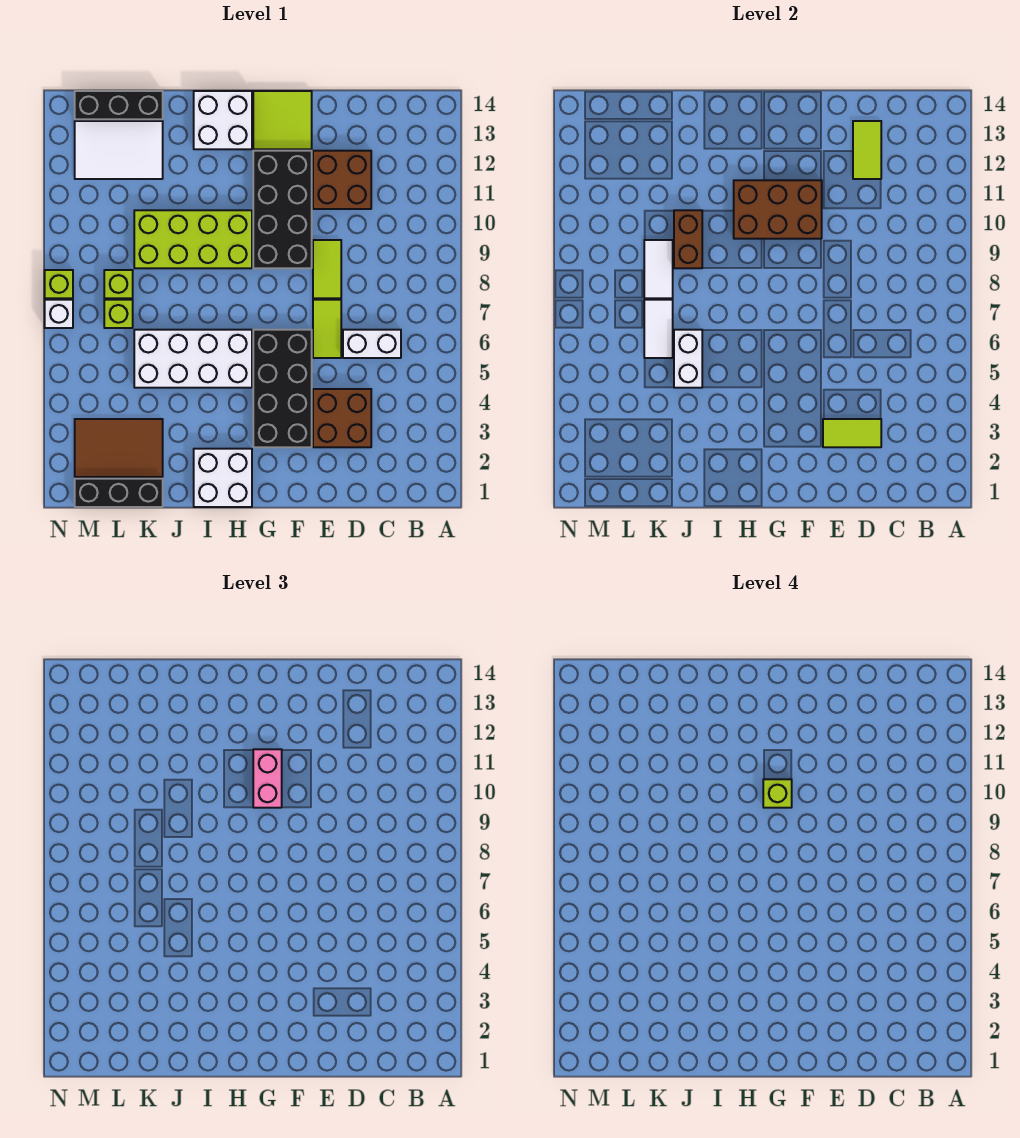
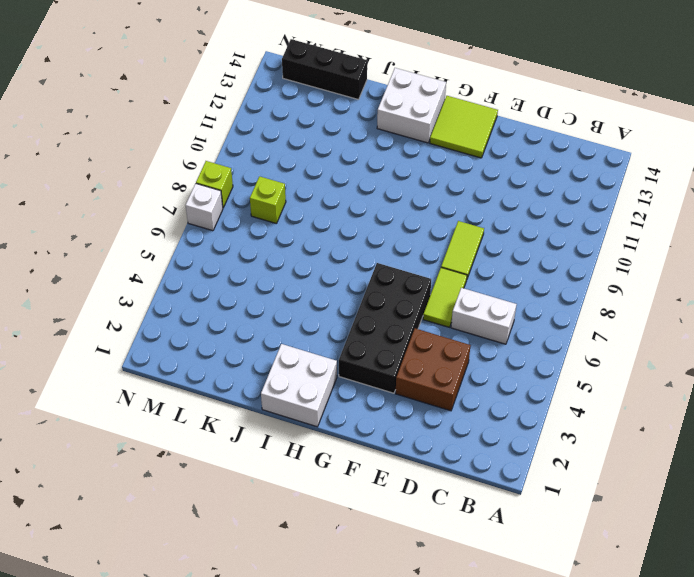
none -> brown 2x2 brick [313,151,371,209]
none -> black 2x4 brick [253,151,312,268]
none -> white 2x4 brick [134,330,252,388]

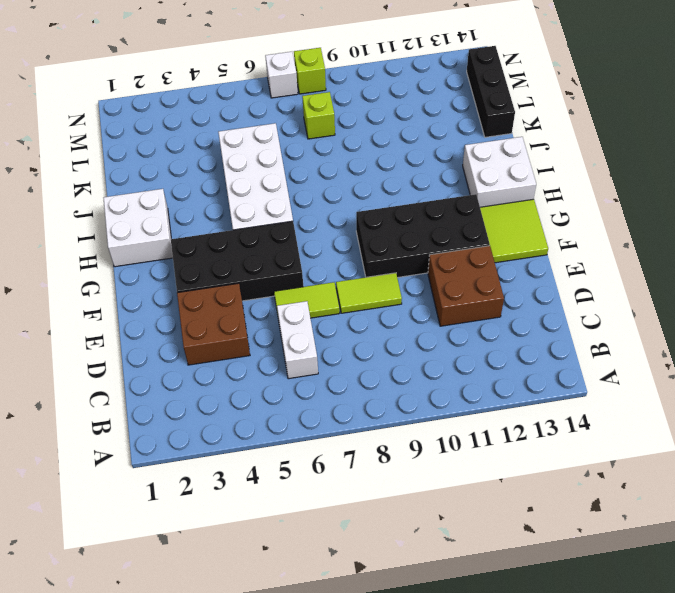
none -> lime 2x4 brick [134,210,252,268]
none -> black 1x3 brick [75,479,163,507]
none -> brown 2x3 tile [75,419,163,477]

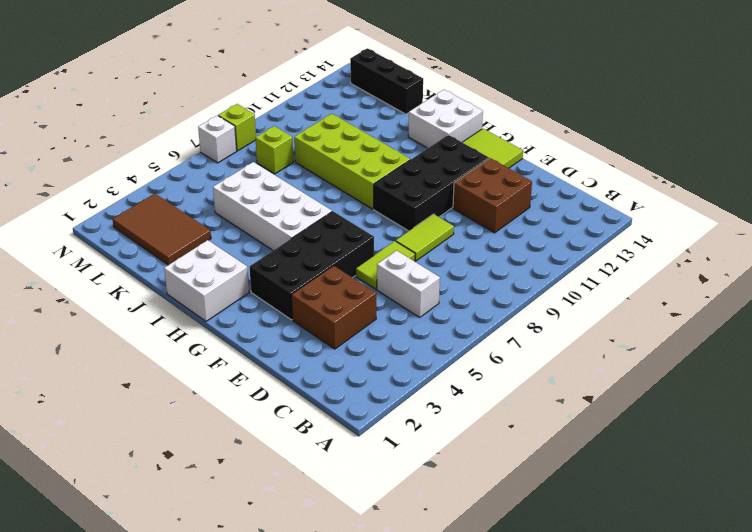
none -> black 1x3 brick [75,479,163,507]
none -> white 2x3 tile [75,121,163,179]
none -> lime 1x1 brick [104,300,133,328]

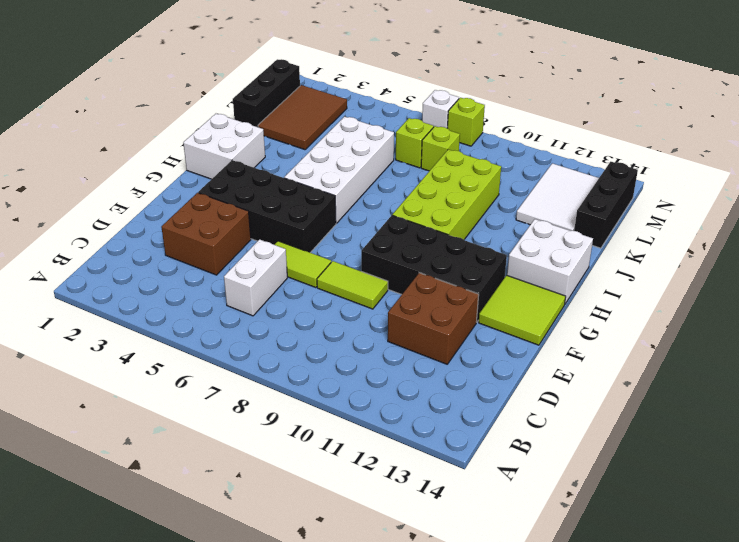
none -> lime 1x2 tile [823,419,881,447]
none -> lime 1x2 tile [853,121,881,179]
none -> brown 2x3 brick [734,180,822,239]

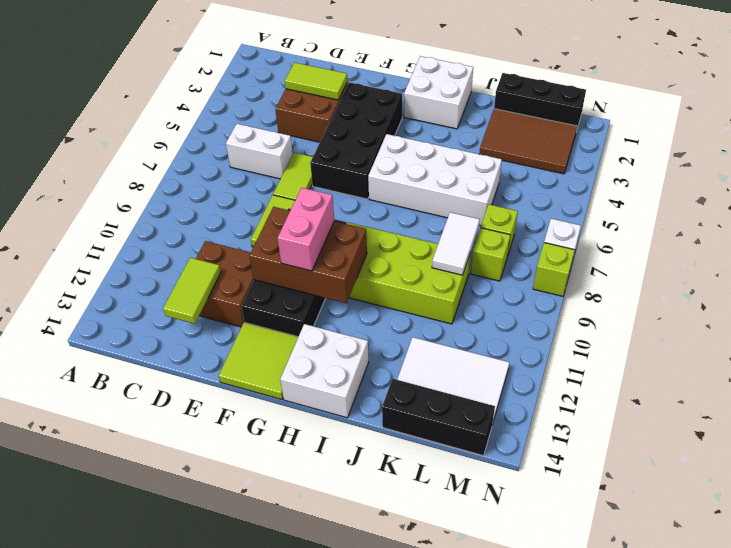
none -> white 1x2 brick [674,330,702,388]
none -> brown 1x2 brick [674,210,702,268]
none -> white 1x2 tile [644,300,673,358]

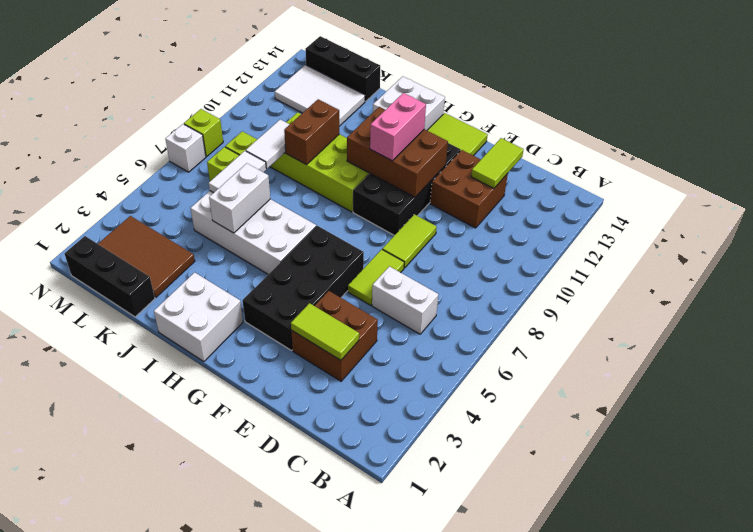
none -> lime 1x1 brick [763,779,792,808]

